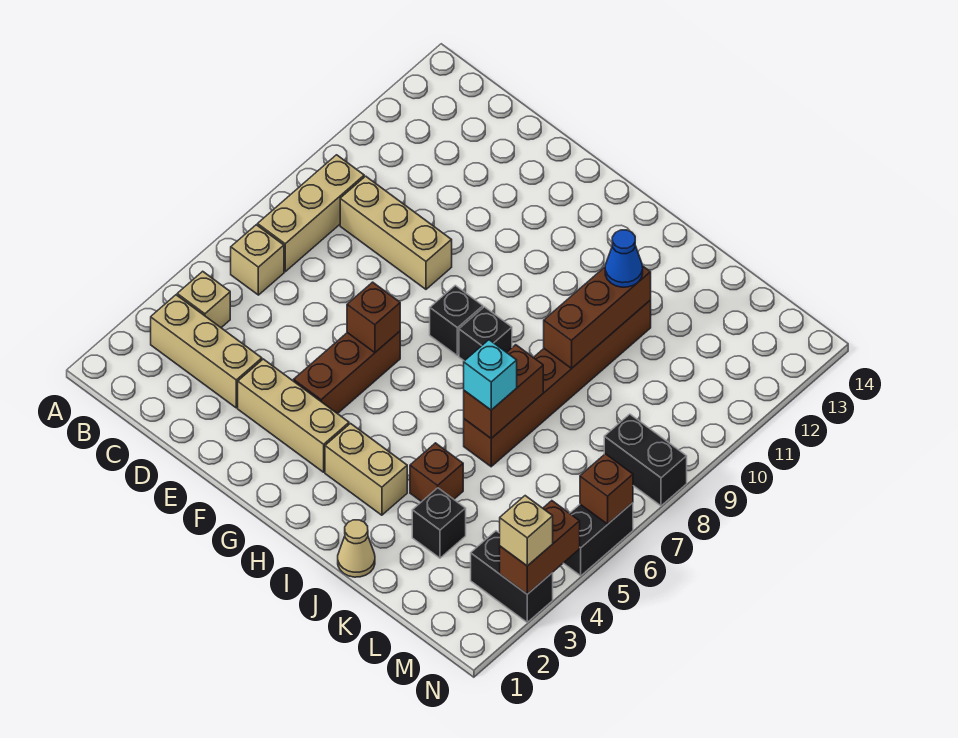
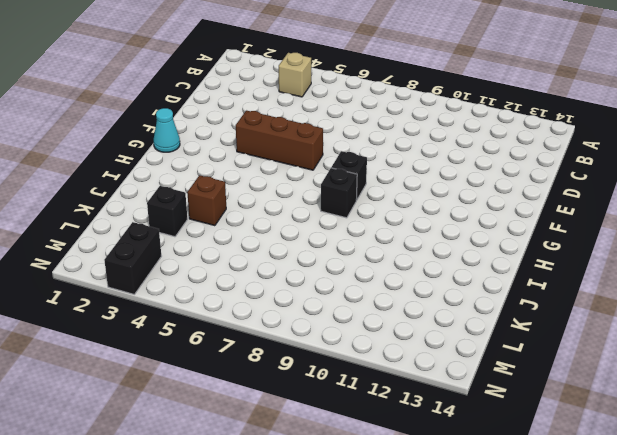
cyan 1x1 cone [154,108,180,152] -> none
none -> tan 1x3 brick [151,295,262,408]
none -> tan 1x1 brick [231,225,284,295]
none -> tan 1x3 brick [258,155,364,272]

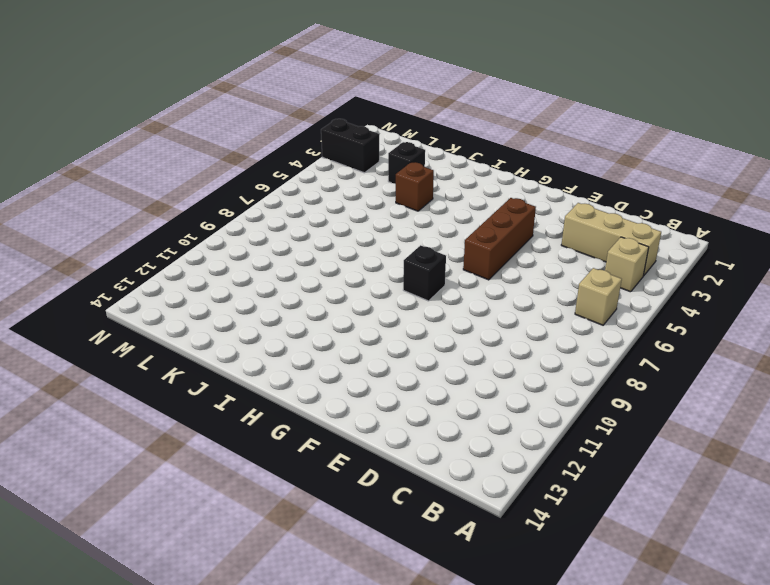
none -> tan 1x3 brick [258,155,364,272]
none -> tan 1x3 brick [340,176,452,289]
none -> tan 1x3 brick [238,359,349,472]

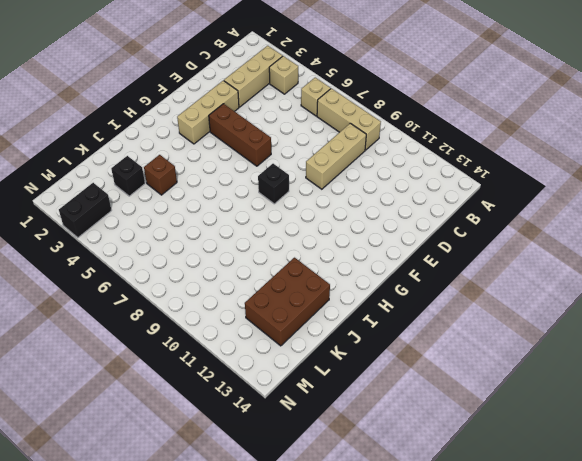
brown 2x3 brick [245,258,330,346] -> none
none -> tan 1x2 brick [325,424,407,515]
none -> black 1x1 brick [459,307,512,361]
none -> tan 1x1 cone [338,520,375,577]

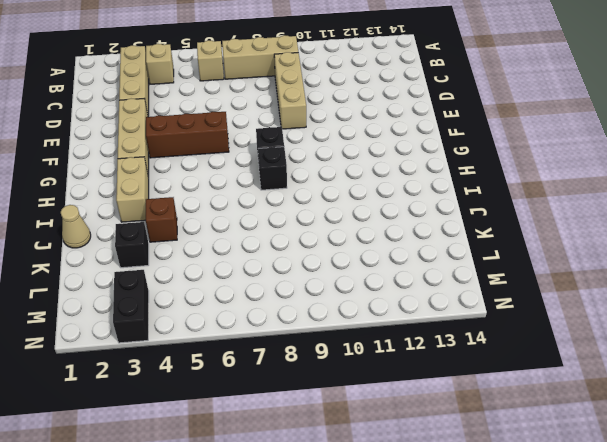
none -> brown 1x6 brick [464,300,651,467]
none -> black 1x2 brick [604,414,687,506]
none -> black 1x2 brick [564,503,633,576]

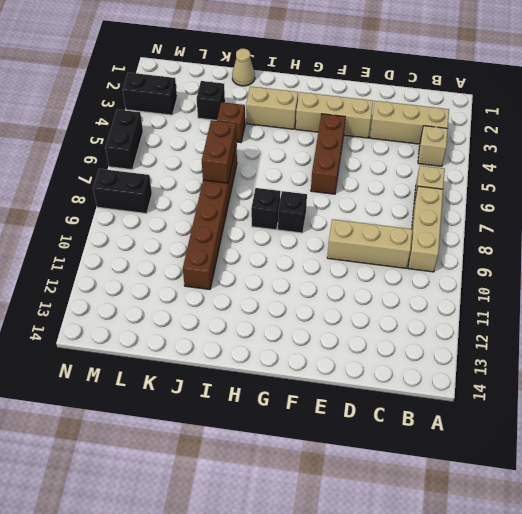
none -> brown 1x1 brick [347,282,400,353]
none -> brown 1x3 brick [544,266,651,368]
none -> brown 1x2 brick [500,501,580,594]

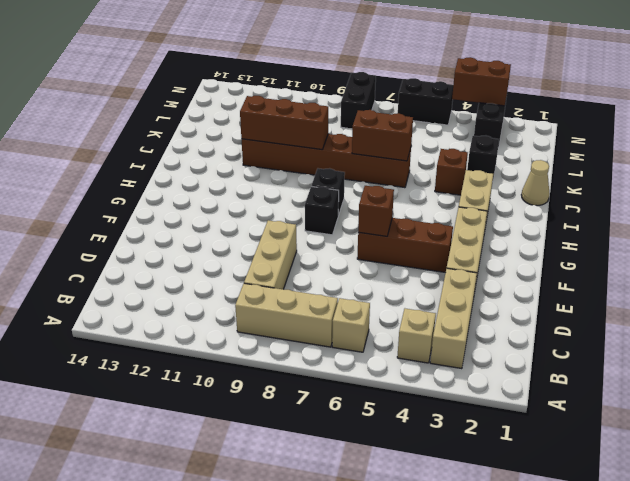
none -> brown 1x1 brick [580,454,633,524]
none -> cyan 1x1 brick [464,340,517,410]
none -> blue 1x1 cone [605,230,643,287]

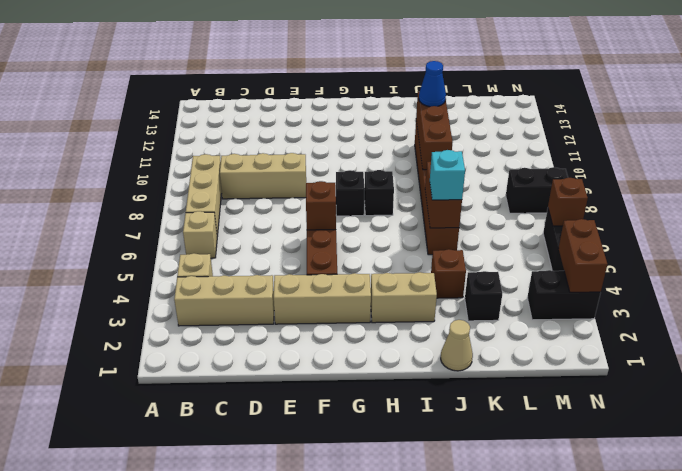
none -> tan 1x1 brick [500,496,553,566]

